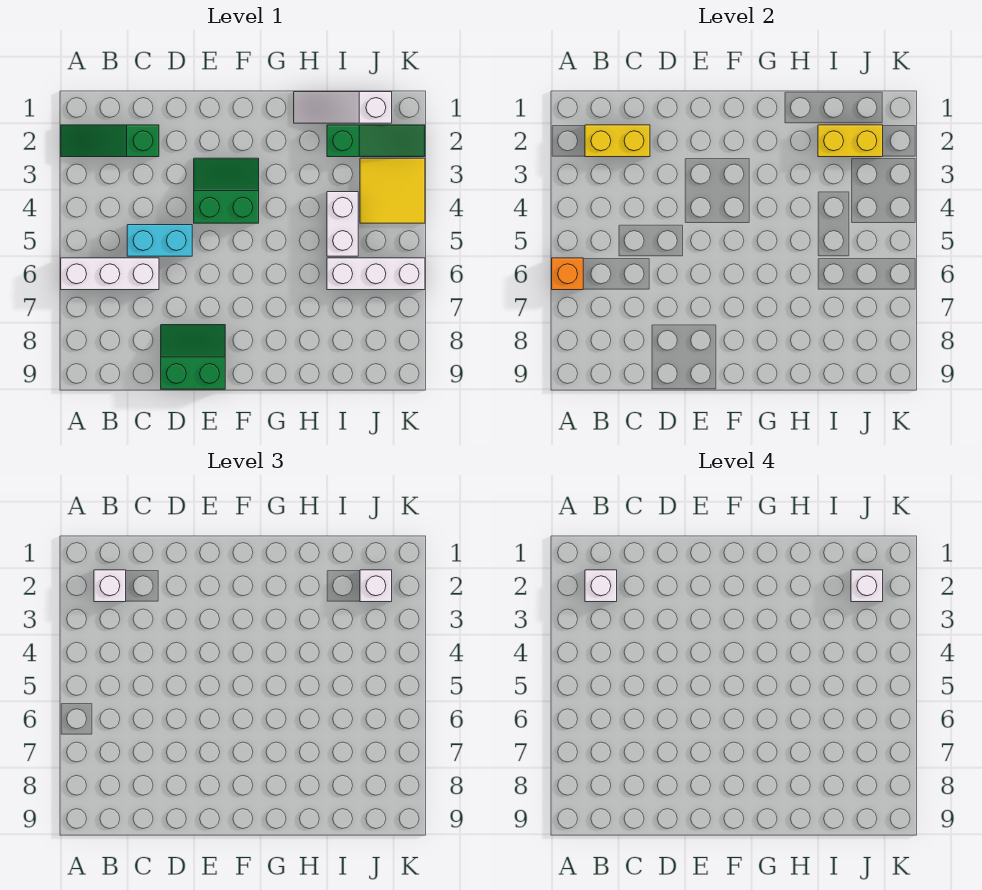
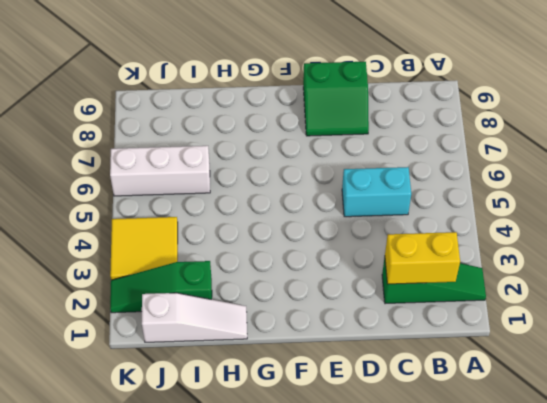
none -> white 1x3 brick [61,258,159,290]
none -> green 2x2 slope [194,158,259,223]
none -> white 1x2 brick [327,192,358,256]

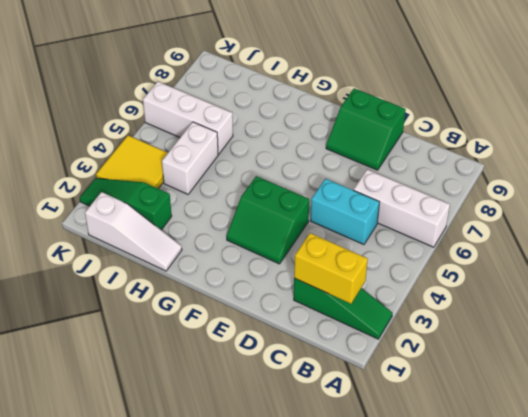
none -> orange 1x1 brick [552,258,583,290]
none -> yellow 1x2 brick [818,125,883,157]
none -> white 1x1 brick [94,570,126,602]

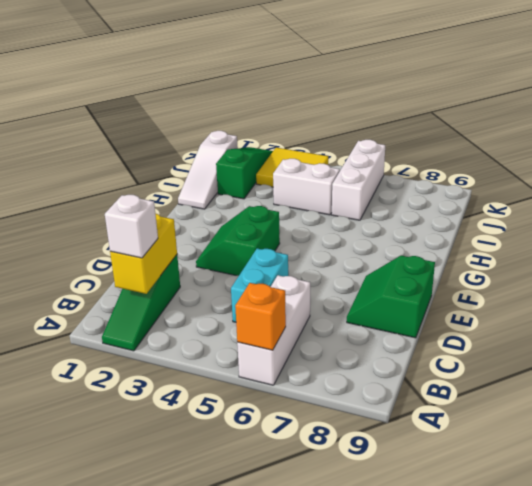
none -> yellow 1x2 brick [818,125,883,157]
none -> white 1x1 brick [360,570,392,602]
none -> white 1x1 brick [585,570,617,602]

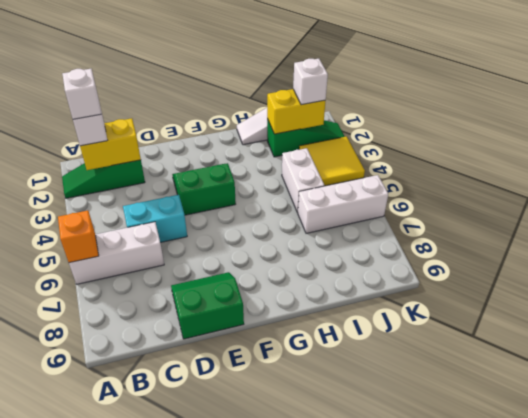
none -> white 1x1 brick [851,570,883,602]

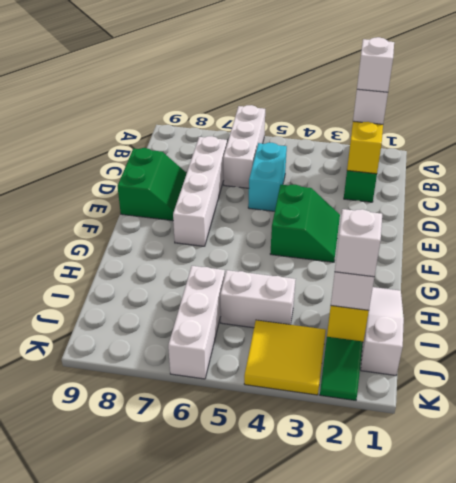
white 1x4 brick [173,136,227,246] -> none
none -> orange 1x1 brick [552,258,583,290]

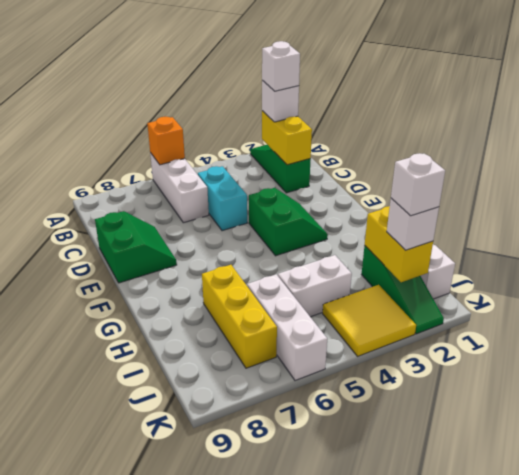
yellow 1x3 brick [202,265,277,368] -> none

